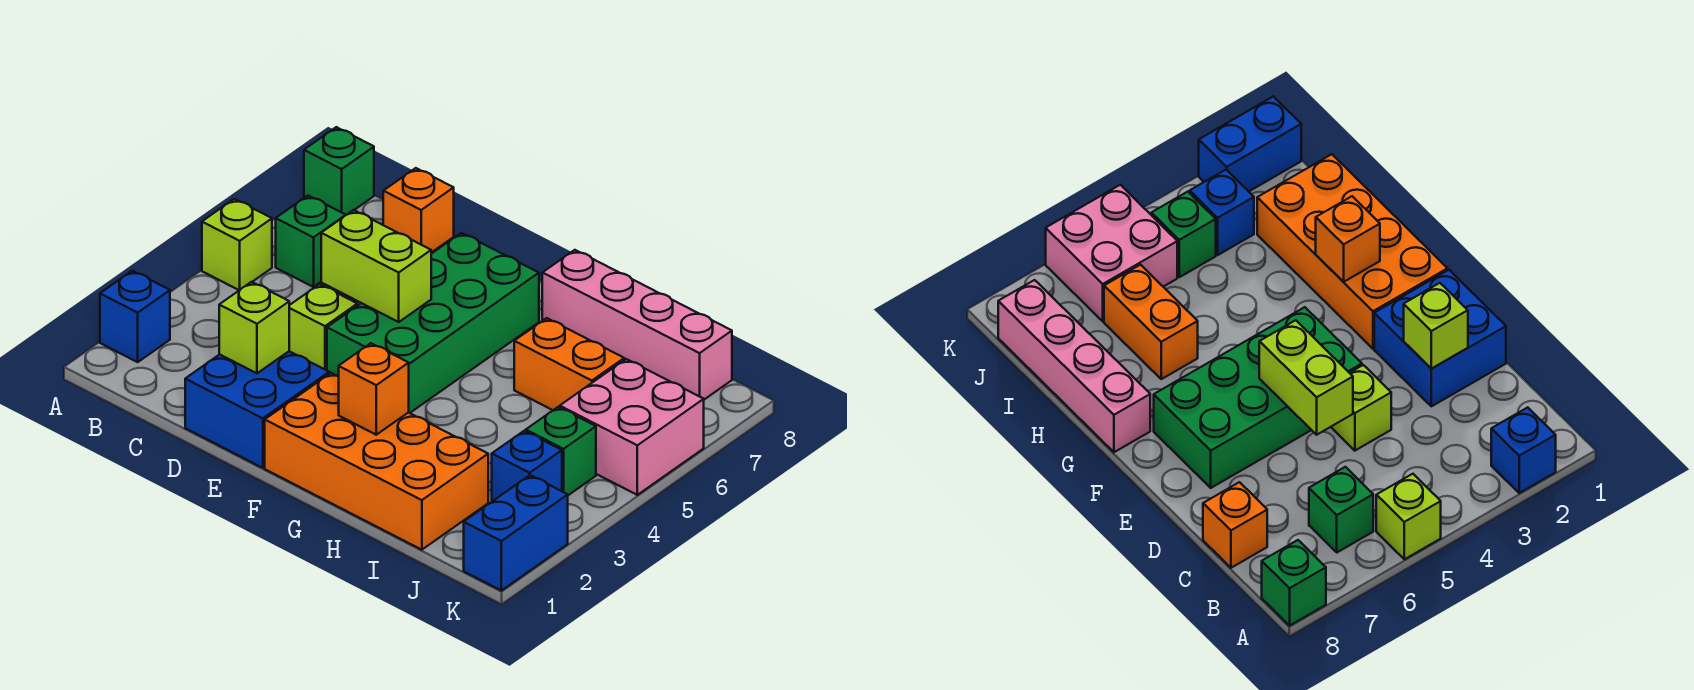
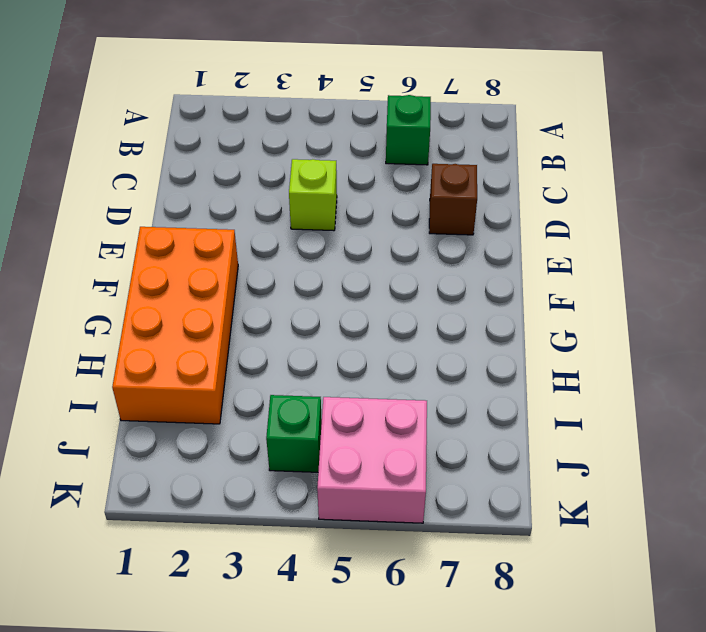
brown 1x1 brick [429,164,477,235] -> none
none -> blue 1x1 brick [100,271,170,362]
none -> lime 1x1 brick [202,199,272,290]
none -> green 1x1 brick [304,127,374,215]

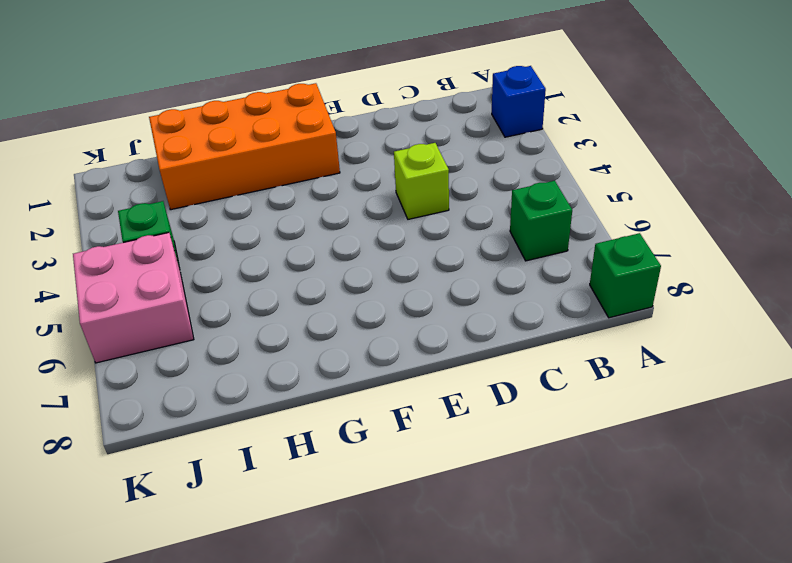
none -> lime 1x1 brick [202,199,272,290]
none -> orange 1x1 brick [383,168,454,253]
none -> blue 2x2 brick [185,351,329,468]

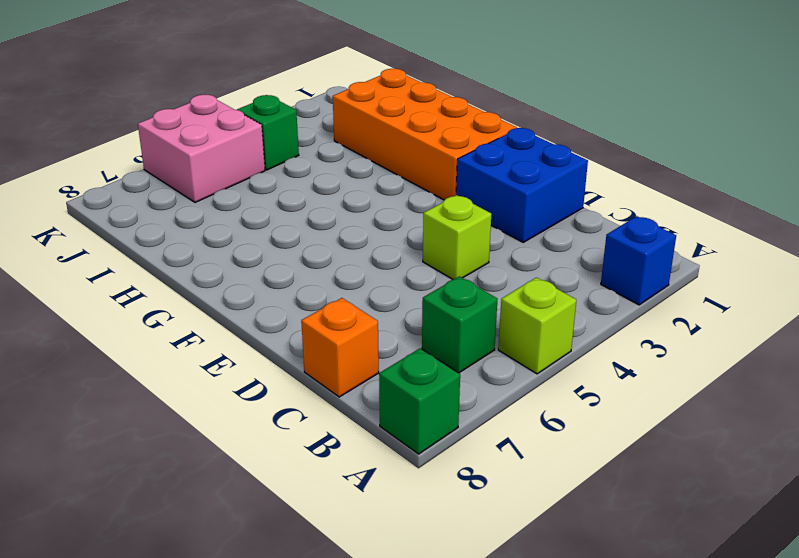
none -> green 2x4 brick [327,233,539,413]
none -> pink 1x4 brick [542,250,732,400]
none -> orange 1x2 brick [514,318,624,410]

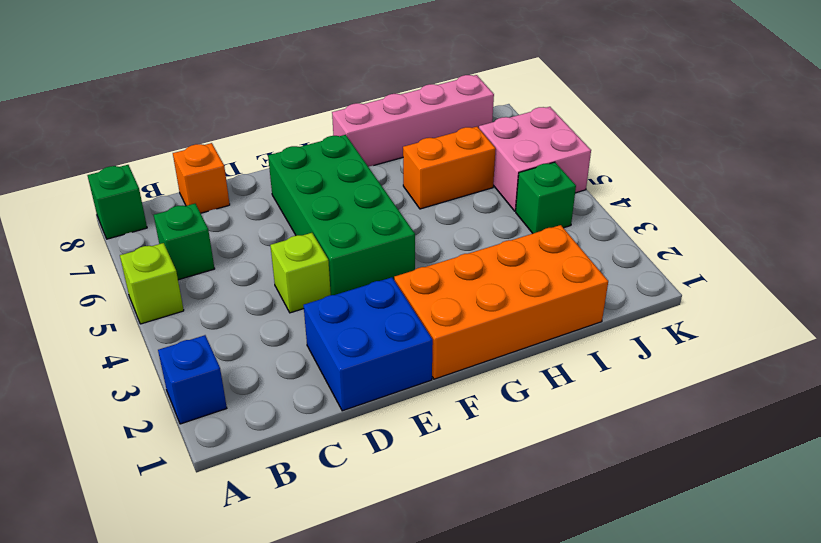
none -> blue 1x1 brick [492,431,562,501]
none -> blue 1x2 brick [464,475,568,591]
none -> lime 1x1 brick [219,282,289,373]

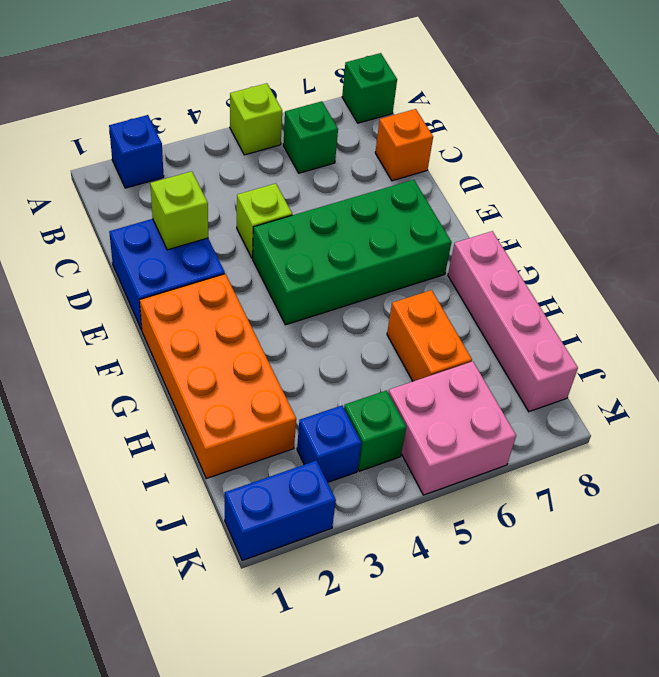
none -> lime 1x2 brick [321,210,431,322]
none -> orange 1x1 brick [339,343,409,435]

